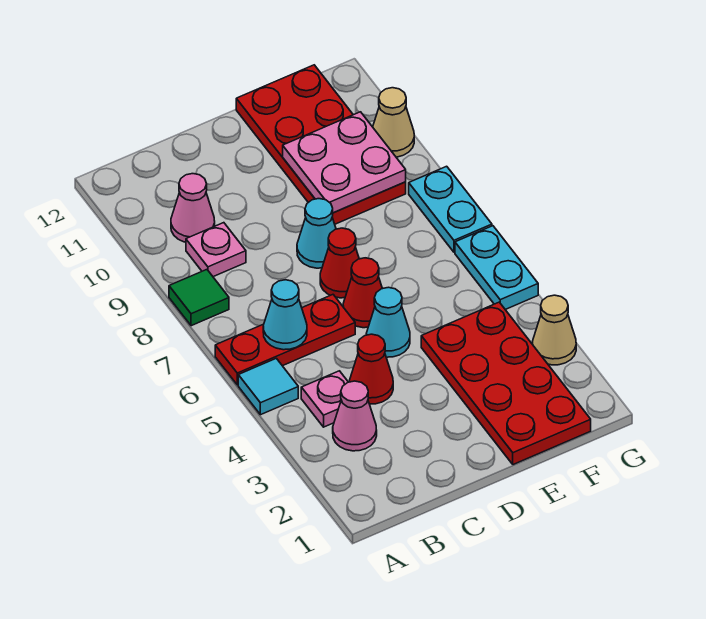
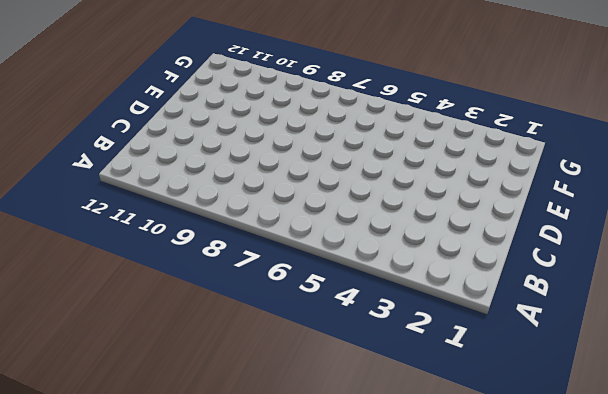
none -> cyan 1x1 tile [238,358,298,415]
none -> red 1x3 plate [215,295,355,385]
none -> green 1x1 tile [169,270,229,326]

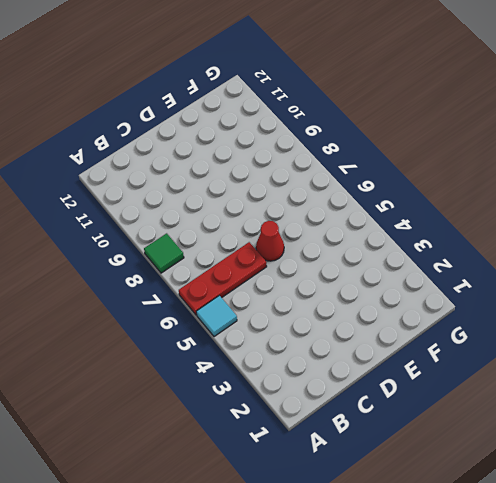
none -> pink 1x1 cone [333,381,377,451]
none -> pink 1x1 plate [301,371,348,427]
none -> pink 1x1 plate [186,223,246,277]

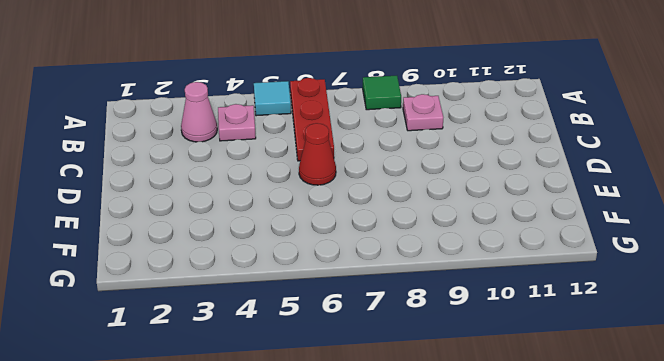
none -> pink 1x1 cone [171,174,215,242]
none -> red 1x1 cone [350,334,393,404]
none -> cyan 1x1 cone [366,287,410,357]

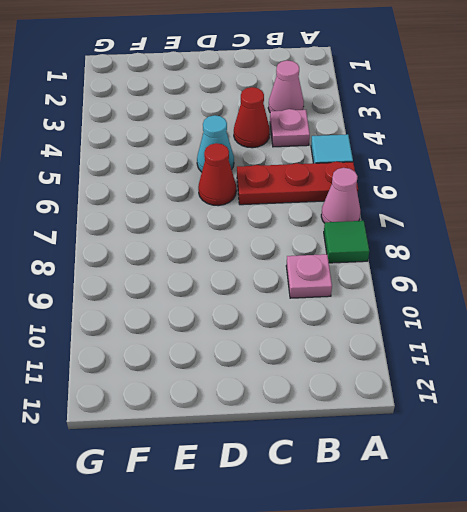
pink 1x1 cone [321,168,360,223] -> pink 1x1 cone moved to [171,174,215,242]
none -> red 1x1 cone [320,228,359,298]
none -> cyan 1x1 cone [297,199,336,268]
none -> red 2x4 plate [421,302,591,465]

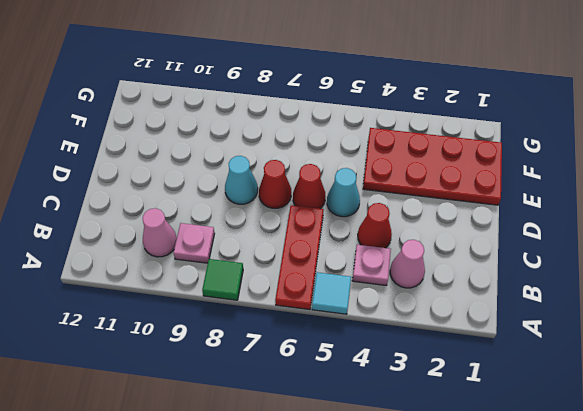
none -> red 2x4 plate [236,65,406,224]
none -> tan 1x1 cone [533,295,576,365]
none -> cyan 1x2 plate [455,226,538,310]

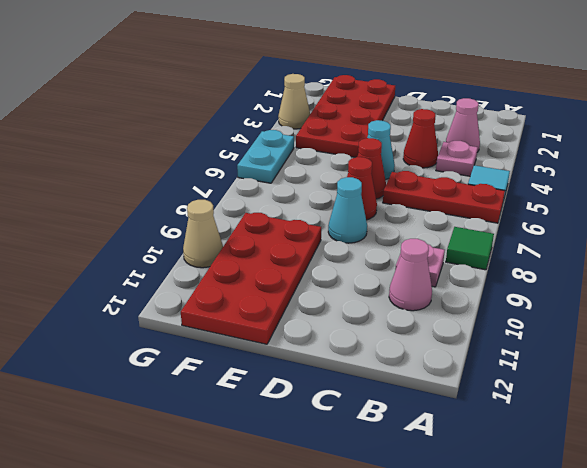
none -> cyan 1x2 plate [409,166,492,252]
none -> cyan 1x1 cone [263,280,307,350]
none -> pink 2x2 plate [283,112,406,213]

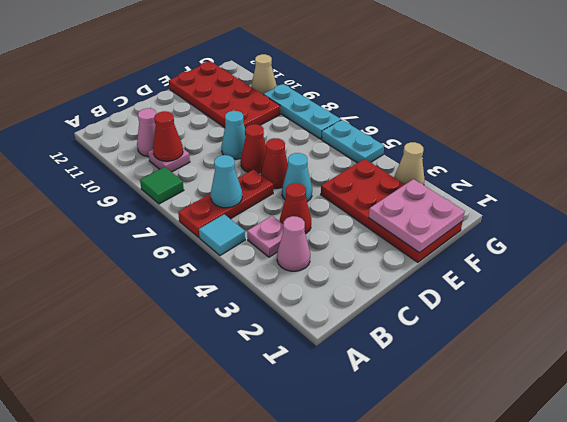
red 1x1 cone [153,111,183,161] -> none
pink 2x2 plate [369,179,465,253] -> pink 2x2 plate moved to [283,112,406,213]
cyan 1x3 plate [264,84,341,139] -> cyan 1x2 plate [409,166,492,252]

